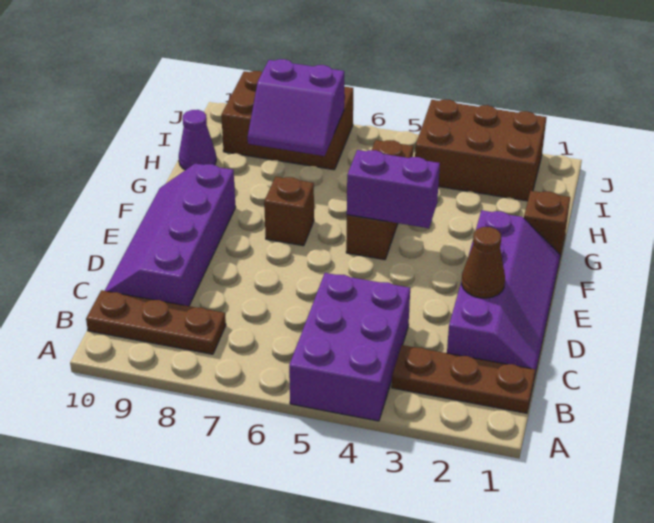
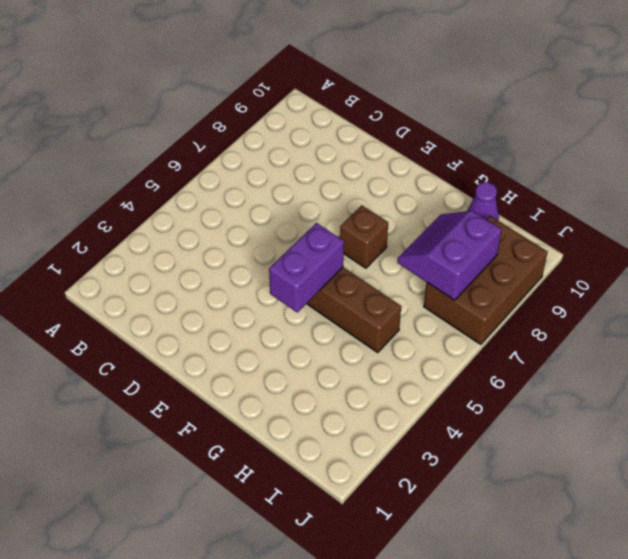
none -> purple 2x3 brick [289,273,410,421]
none -> brown 1x3 plate [392,345,535,413]
none -> brown 1x3 plate [86,290,226,354]

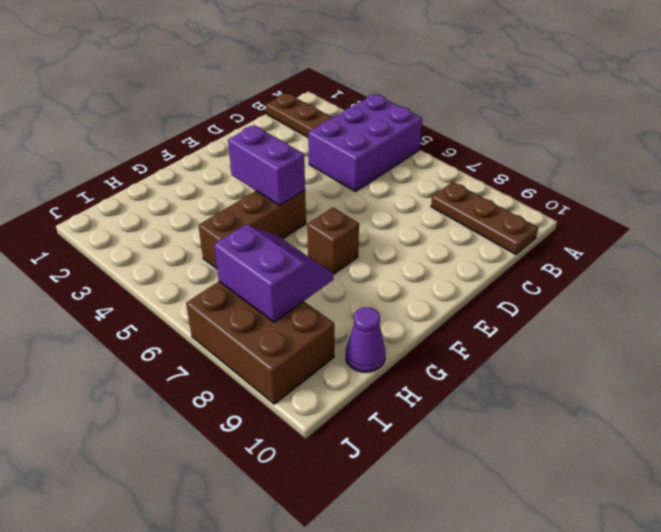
none -> purple 2x4 slope [447,210,560,374]
none -> purple 2x4 slope [105,164,236,306]
none -> brown 1x1 brick [524,191,570,256]

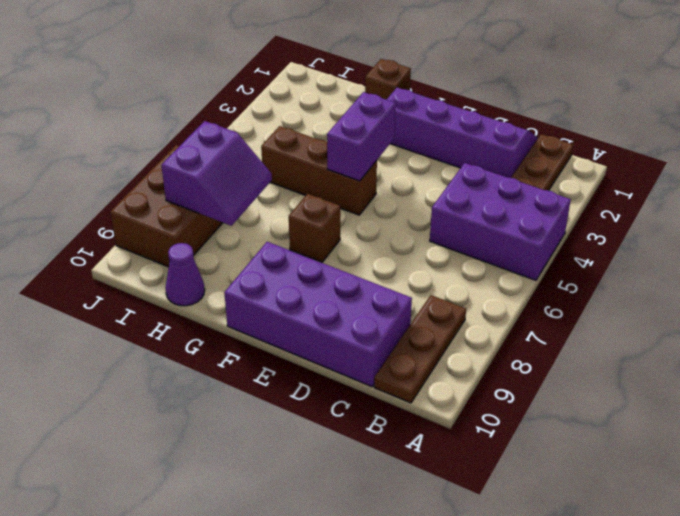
purple 2x4 brick [224,242,412,387] -> purple 2x4 slope [105,164,236,306]
none -> brown 2x3 brick [415,100,546,201]
none -> brown 1x1 cone [462,227,505,298]

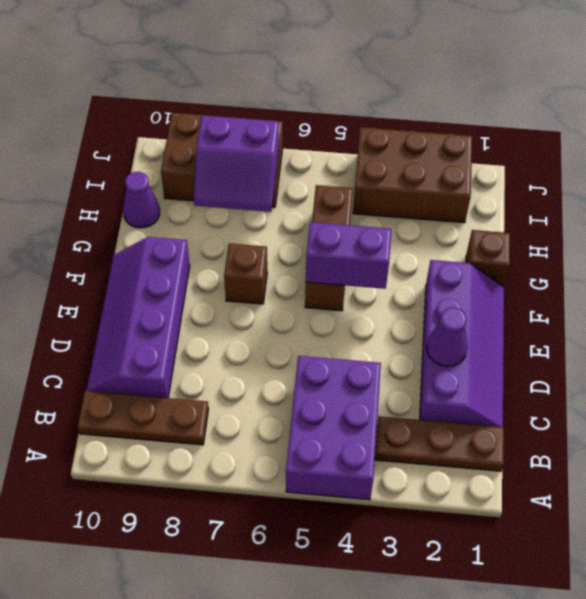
purple 1x1 cone [427,307,468,366] -> brown 1x1 cone [462,227,505,298]

